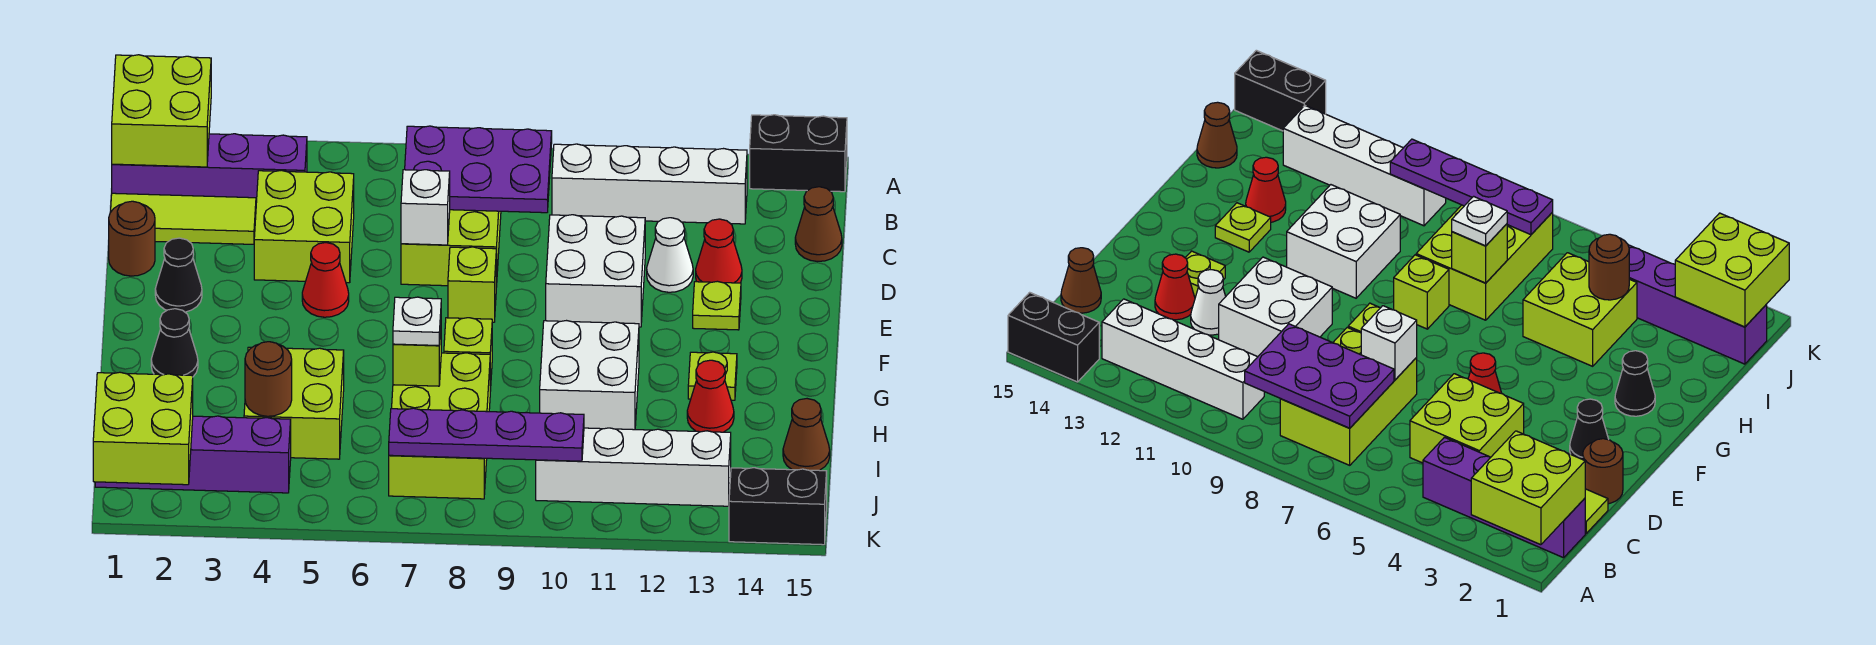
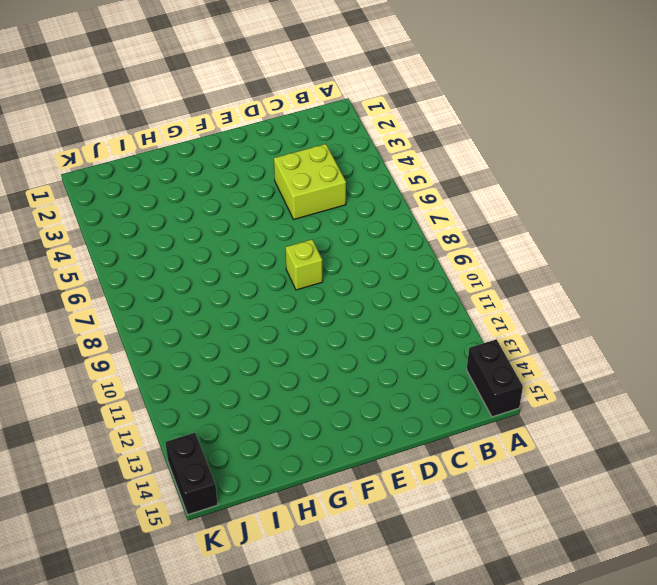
none -> purple 1x4 brick [112,134,307,203]
none -> lime 2x3 brick [401,210,501,287]
none -> white 1x4 brick [552,144,747,224]
none -> lime 1x3 tile [111,193,256,244]

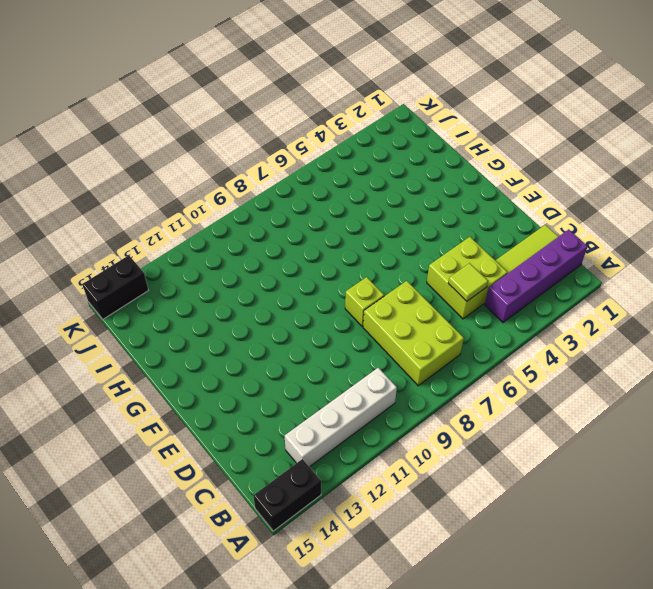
lime 1x1 tile [448,263,488,301] -> none
none -> brown 1x1 cone [795,187,842,262]
none -> brown 1x1 round brick [109,201,155,276]
none -> white 2x2 brick [546,215,645,327]
none -> white 1x1 cone [647,218,693,292]

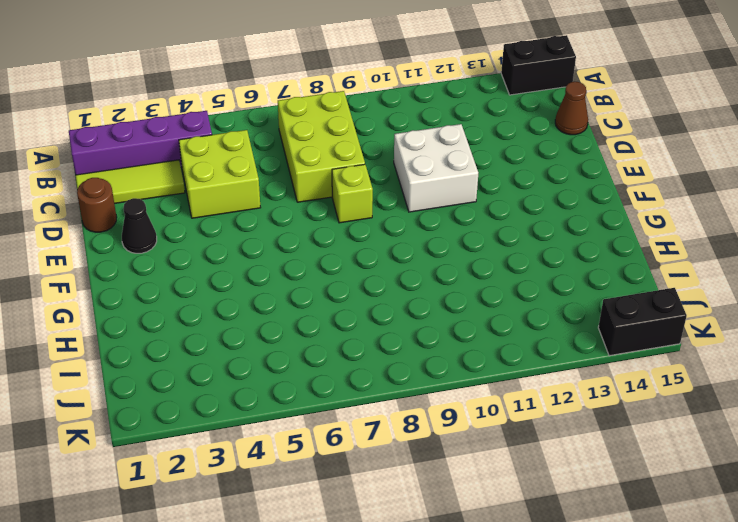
none -> white 1x4 brick [552,144,747,224]
none -> white 1x1 cone [647,218,693,292]
none -> red 1x1 cone [696,219,742,283]
none -> red 1x1 cone [302,243,349,317]

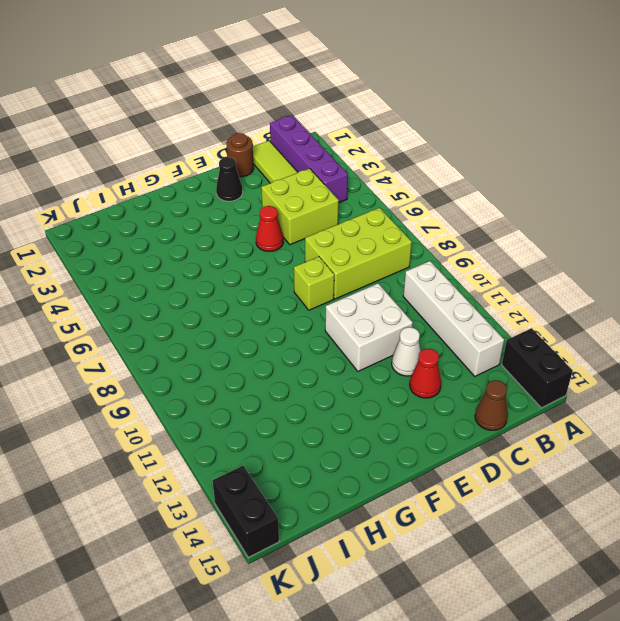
none -> lime 1x1 plate [693,281,741,330]
none -> black 1x1 cone [151,309,198,376]
none -> lime 1x1 brick [444,318,492,391]
none -> white 2x2 brick [540,321,639,430]

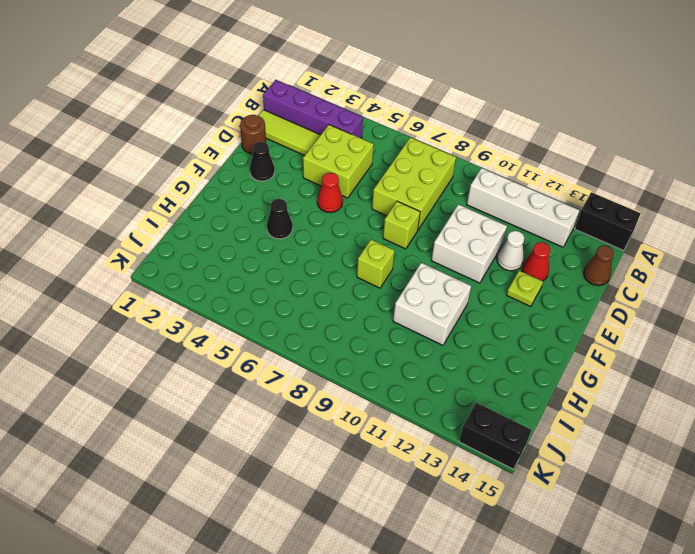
black 1x1 cone [267,199,293,239] -> black 1x1 cone moved to [151,309,198,376]
none -> lime 1x1 plate [688,352,737,400]
none -> lime 2x2 brick [244,347,344,459]
none -> lime 2x3 brick [389,353,490,499]
none -> red 1x1 cone [687,360,734,432]

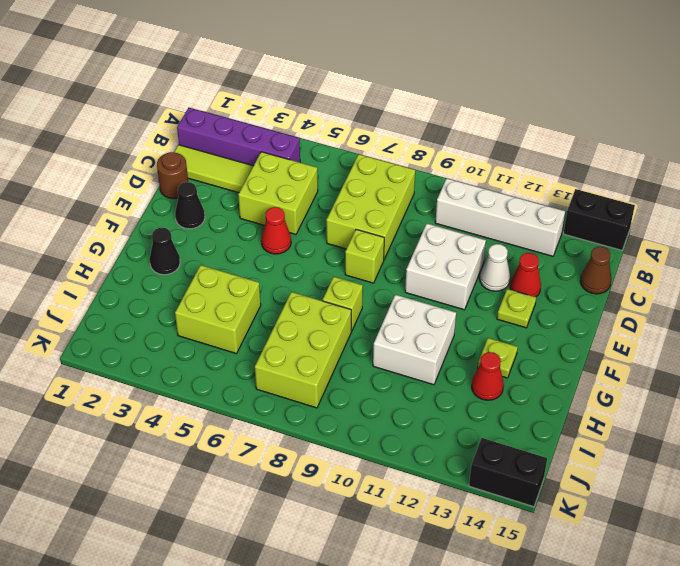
none -> brown 1x1 cone [783,399,830,470]
none -> purple 1x4 brick [95,416,291,493]
none -> white 1x4 brick [536,428,731,506]
none -> lime 2x2 brick [112,55,211,167]

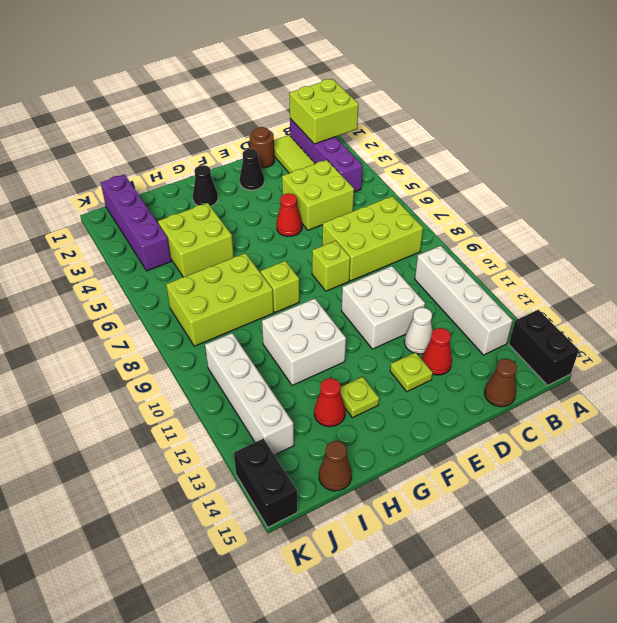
none -> purple 2x3 plate [405,126,552,213]
none -> white 1x1 brick [401,170,450,245]
none -> lime 1x1 brick [393,327,441,386]
none -> brown 1x1 round brick [245,342,292,416]

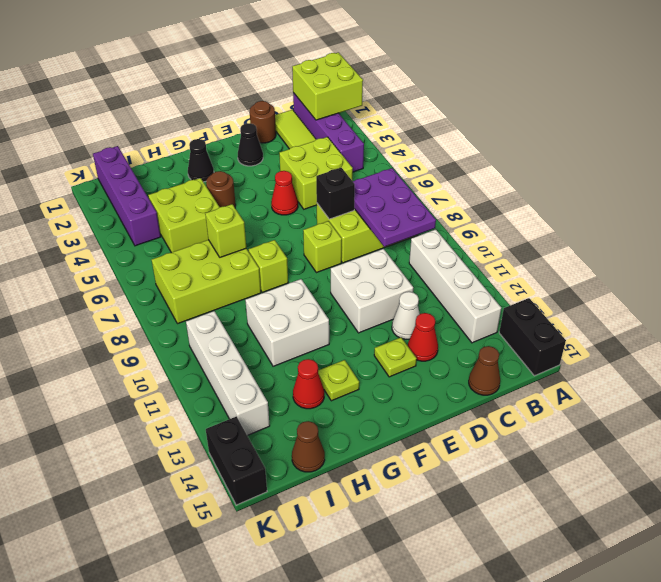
black 1x1 brick [316,167,355,219] -> white 1x1 brick [401,170,450,245]
brown 1x1 round brick [206,171,236,207] -> brown 1x1 round brick moved to [245,342,292,416]
none -> lime 2x2 brick [93,372,193,485]
none -> purple 1x4 plate [389,408,584,461]
none -> white 1x1 plate [393,297,441,346]

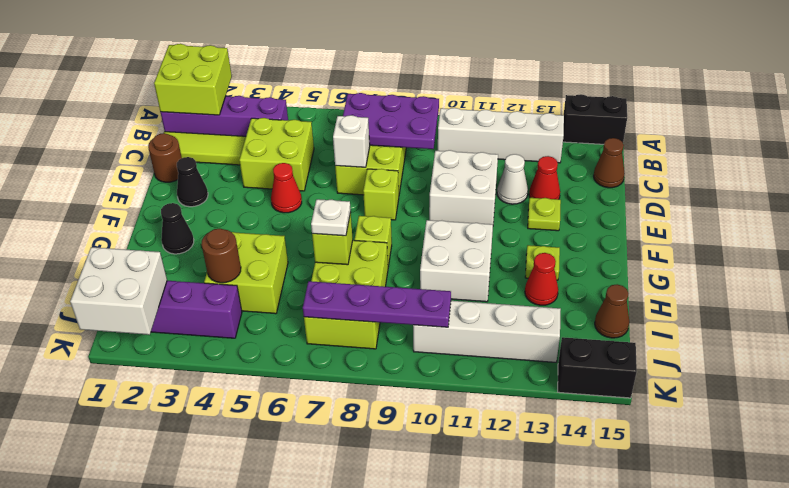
white 2x2 brick [70,247,167,335] -> lime 2x2 brick [93,372,193,485]

